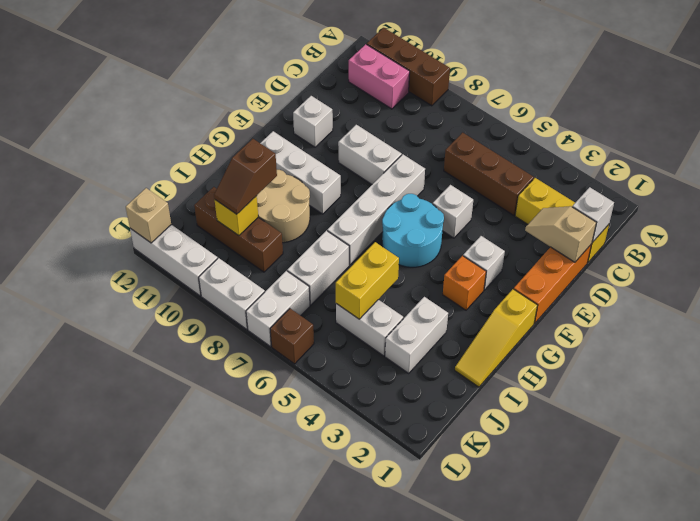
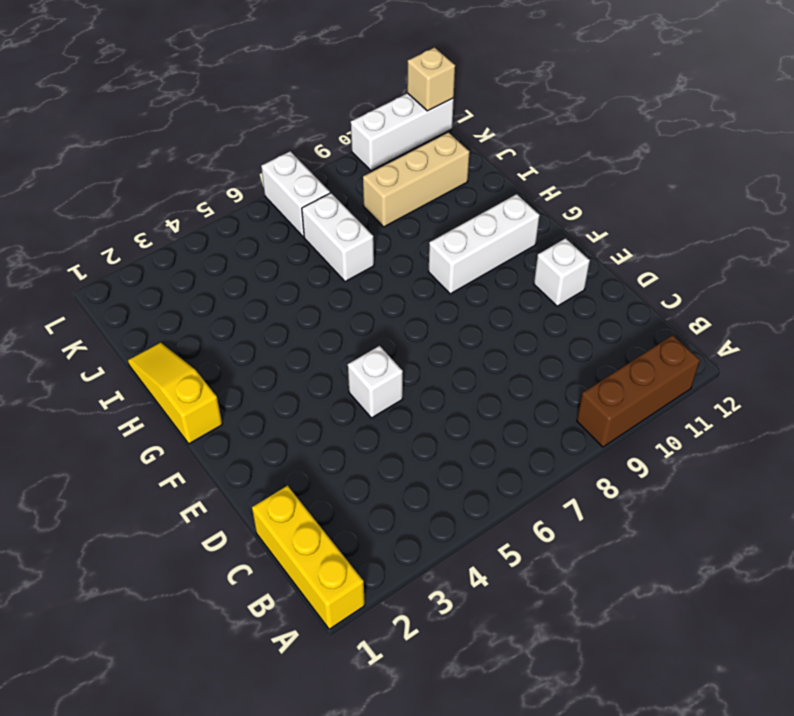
yellow 1x3 brick [252,486,365,629] -> yellow 1x3 brick turned to [515,178,609,263]
tan 1x3 brick [363,133,469,227] -> brown 1x3 brick [194,187,283,272]
none -> pink 1x2 brick [349,44,410,109]
none -> brown 1x3 brick [444,133,534,215]
none -> orange 1x3 brick [514,244,592,323]

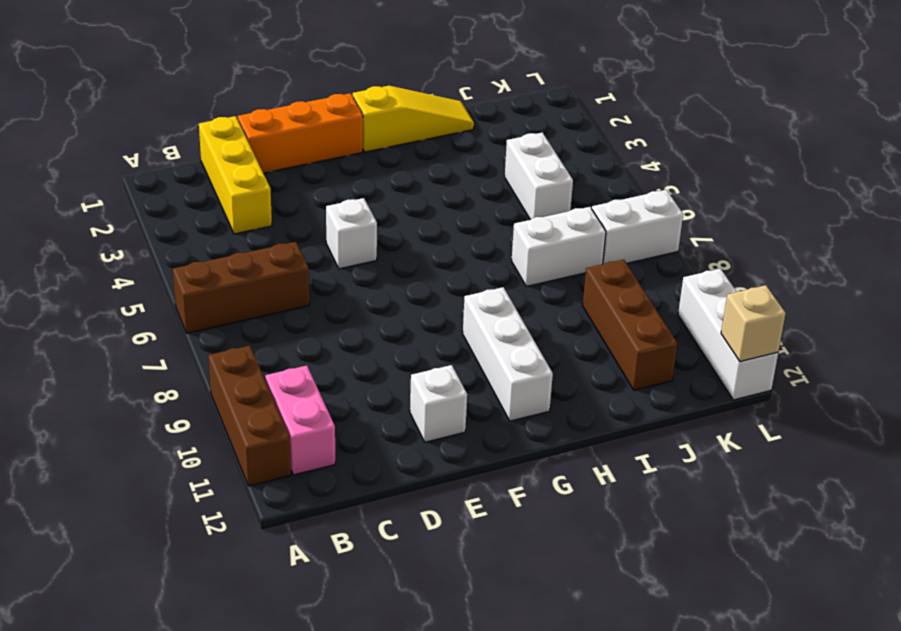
brown 1x3 brick [173,242,309,333] -> brown 1x3 brick turned to [444,133,534,215]
none -> white 1x4 brick [327,154,425,265]
none -> white 1x2 brick [338,125,402,184]
none -> white 1x1 brick [463,236,505,290]

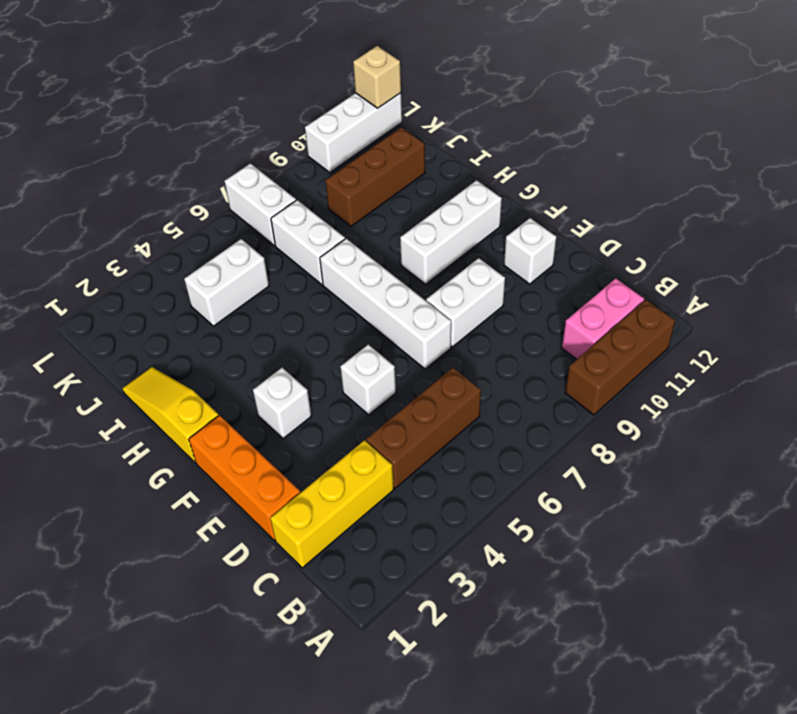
none -> cyan 2x2 round brick [382,194,444,267]
none -> orange 1x1 brick [443,256,486,310]
none -> tan 2x2 round brick [257,170,310,243]

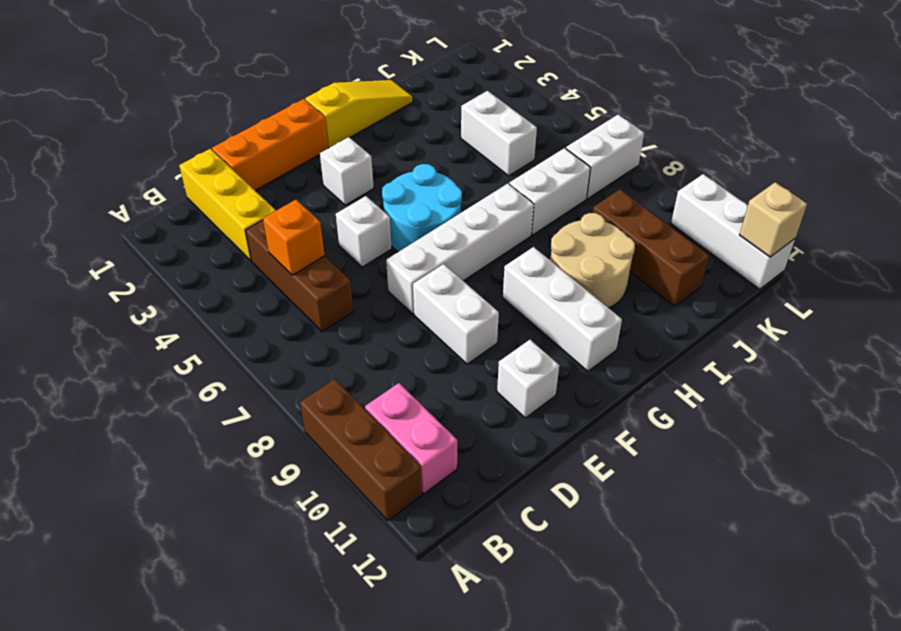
orange 1x1 brick [263,200,325,275] -> orange 1x1 brick moved to [443,256,486,310]
none -> white 1x2 brick [385,297,448,373]
none -> brown 1x1 brick [270,309,314,364]
none -> white 1x2 brick [199,258,265,329]

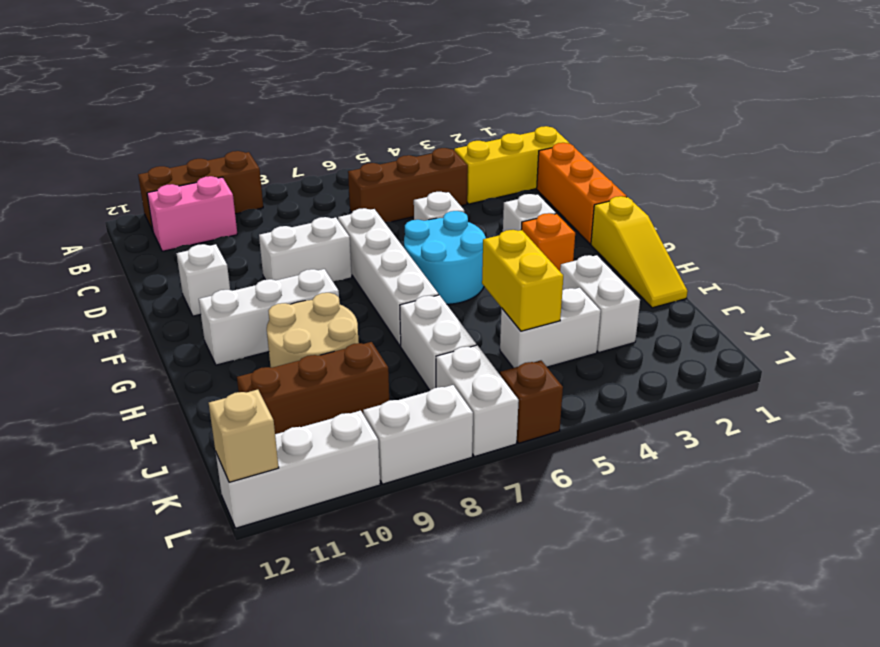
none -> white 1x1 brick [572,187,614,242]
none -> tan 1x2 slope [525,206,596,262]
none -> yellow 1x1 brick [215,196,258,236]

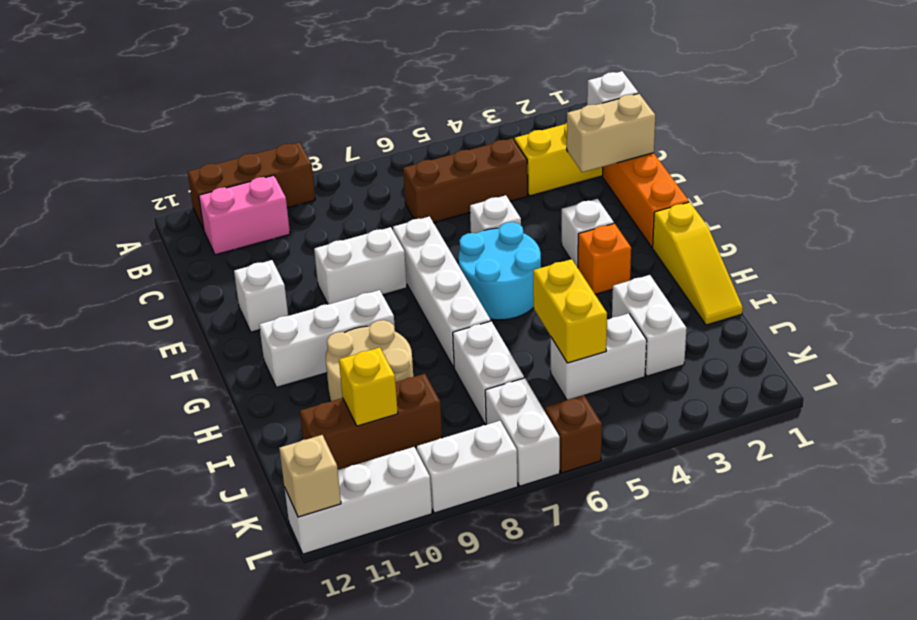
tan 1x2 brick [567,93,655,172] -> tan 1x2 slope [525,206,596,262]
none -> brown 1x2 slope [214,139,277,214]

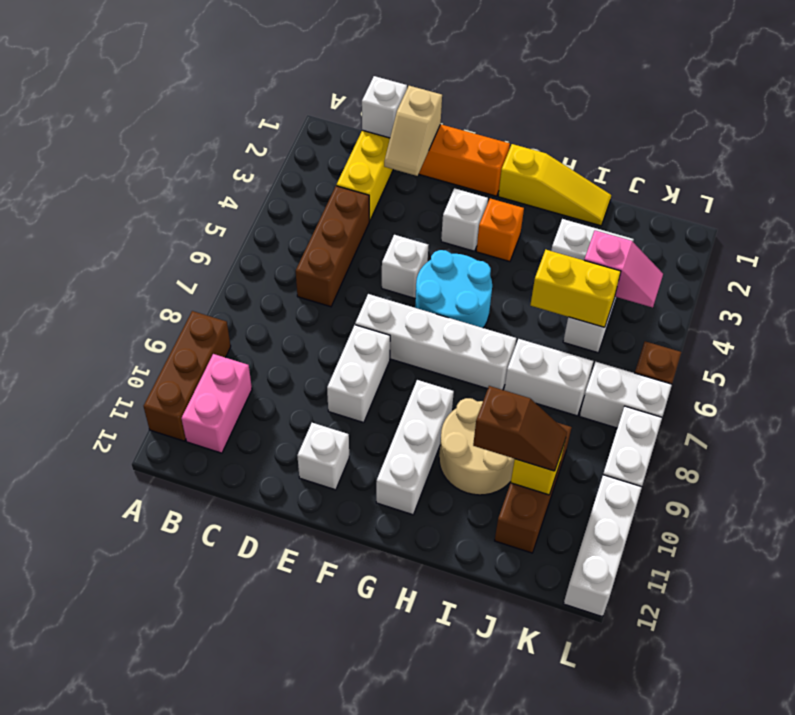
pink 1x2 slope [584,230,663,308] -> none
none -> tan 1x1 brick [126,188,171,243]

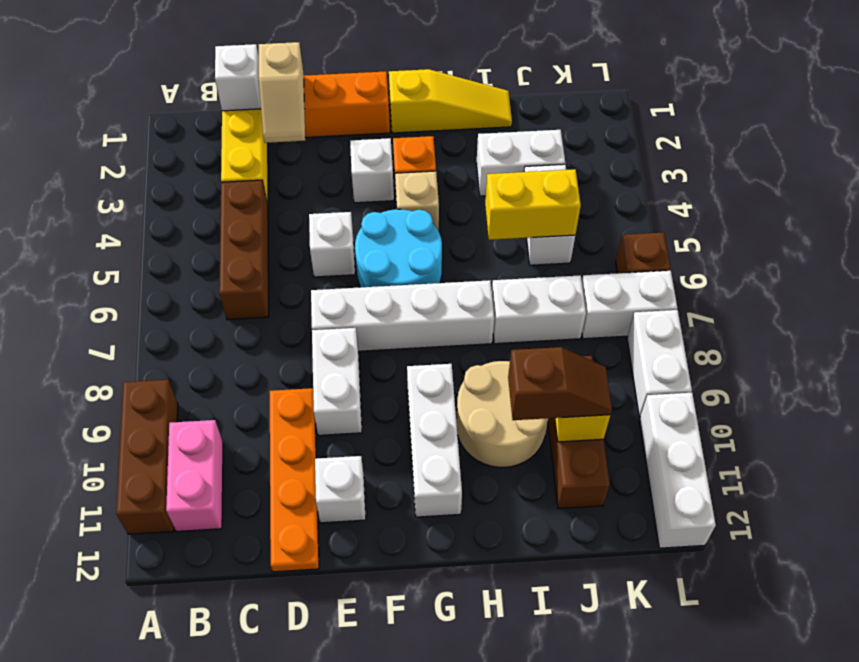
orange 1x4 plate [270,388,319,572] -> none
tan 1x1 brick [395,171,439,231] -> tan 1x1 brick moved to [126,188,171,243]

